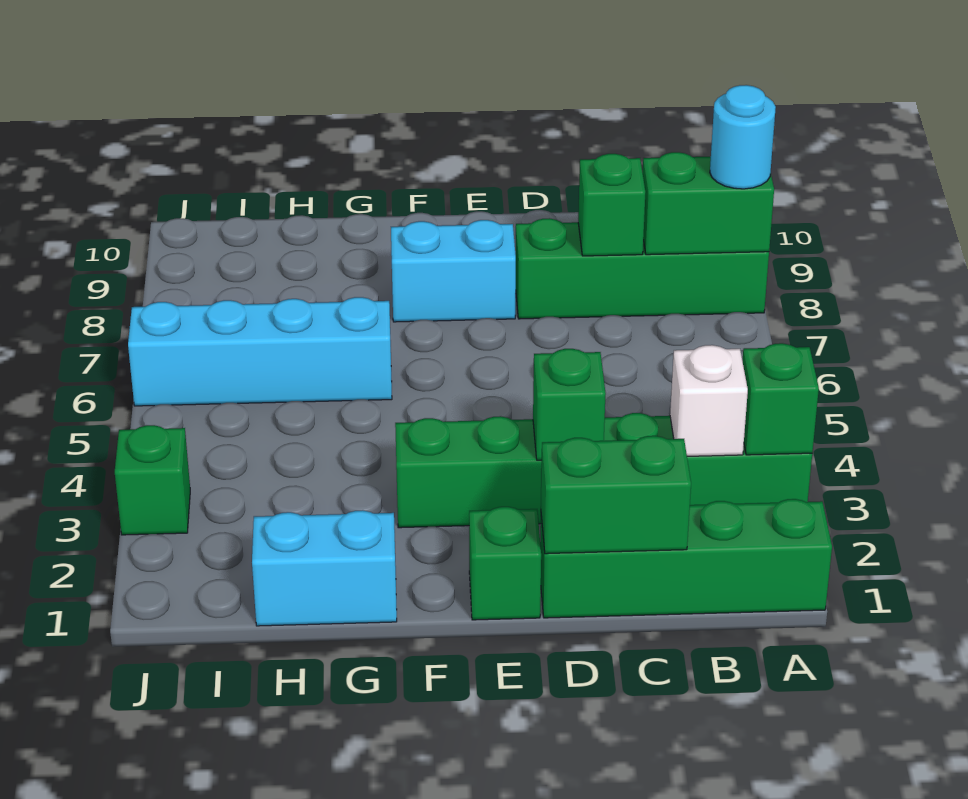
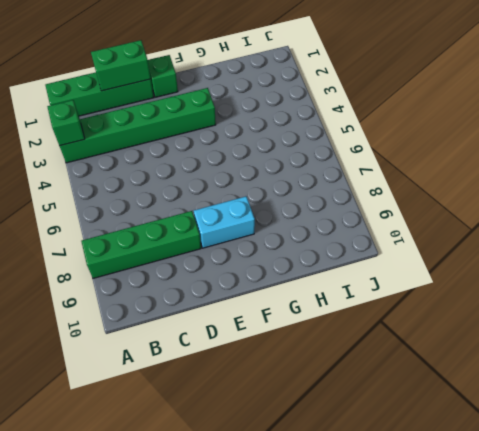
none -> cyan 1x2 brick [252,510,397,626]
none -> cyan 1x4 brick [128,297,392,406]
none -> green 1x1 brick [115,425,190,535]

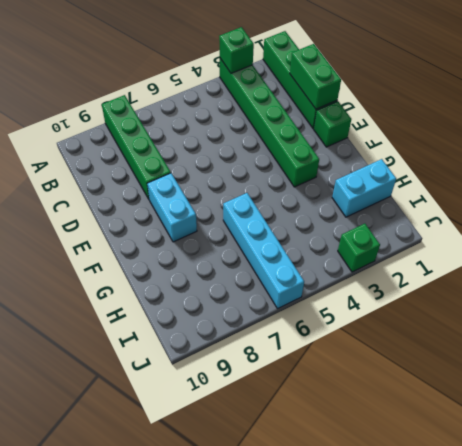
cyan 1x2 brick [332,159,396,217] -> cyan 1x2 brick turned to [252,510,397,626]
none -> green 1x2 brick [643,152,774,255]
none -> white 1x1 brick [670,345,748,456]
none -> green 1x1 brick [578,154,645,256]

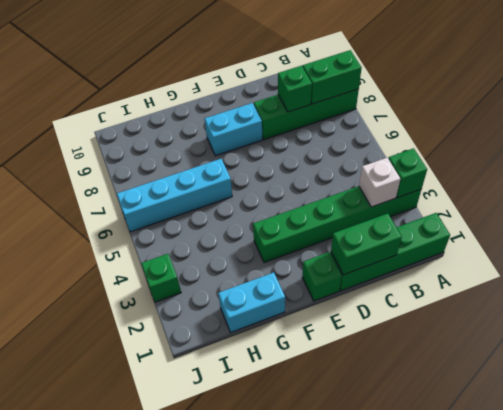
none -> green 1x1 brick [533,349,606,460]
none -> cyan 1x1 round brick [710,85,776,189]

